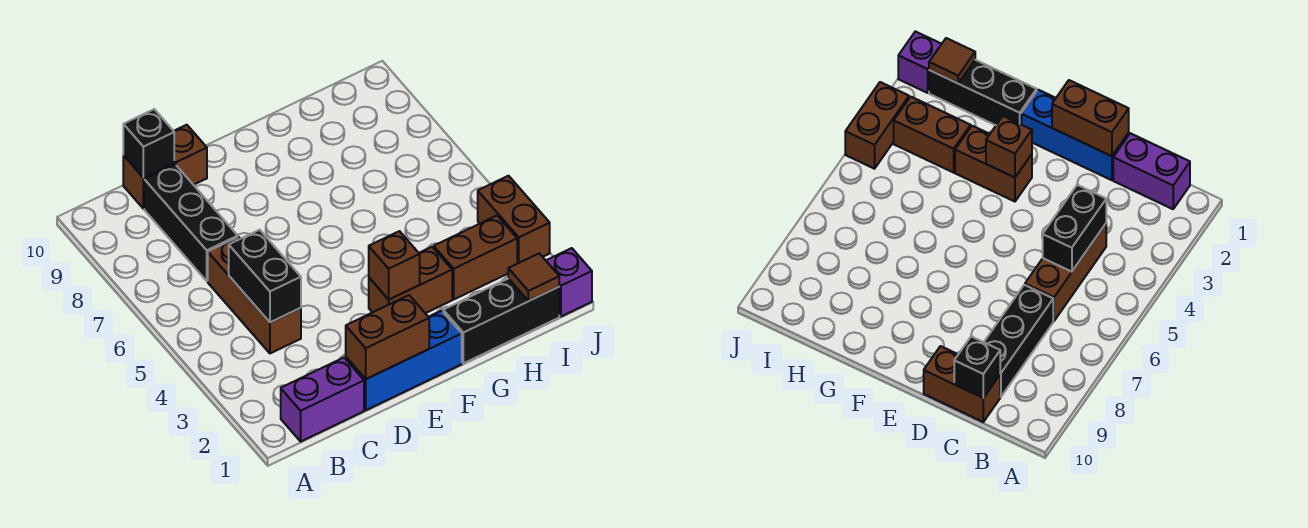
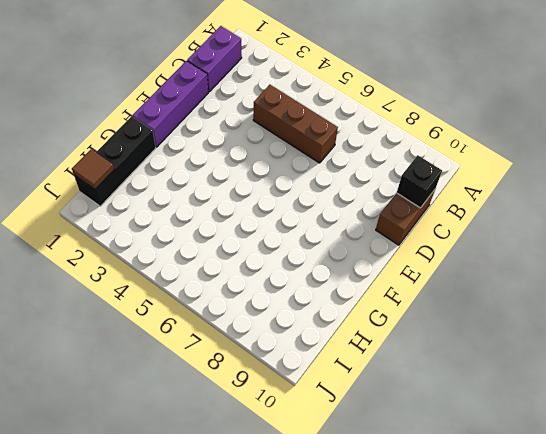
purple 1x3 brick [133,61,208,147] -> blue 1x3 brick [346,311,462,410]
none -> black 1x3 brick [144,164,238,281]
none -> brown 1x2 brick [369,247,452,313]
none -> brown 1x2 brick [434,216,517,299]

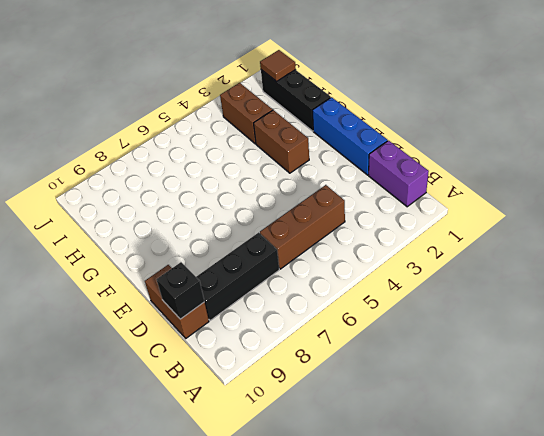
none -> purple 1x1 brick [546,248,592,316]
none -> brown 1x2 brick [478,176,550,264]
none -> black 1x2 brick [229,230,301,322]

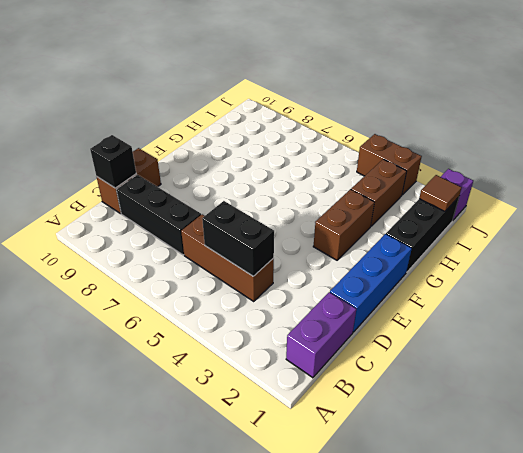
none -> brown 1x2 brick [346,295,429,379]
none -> brown 1x1 brick [369,231,420,300]

